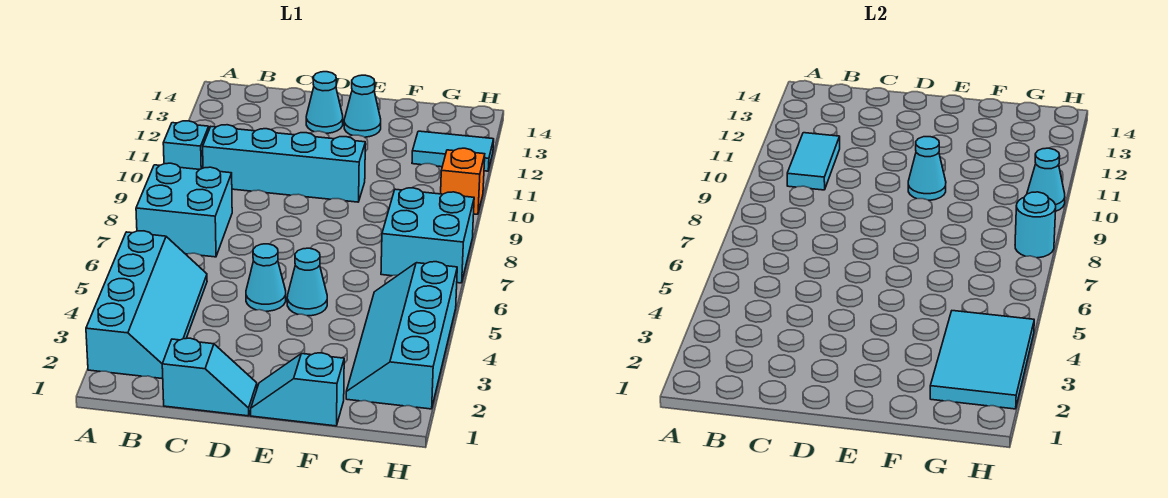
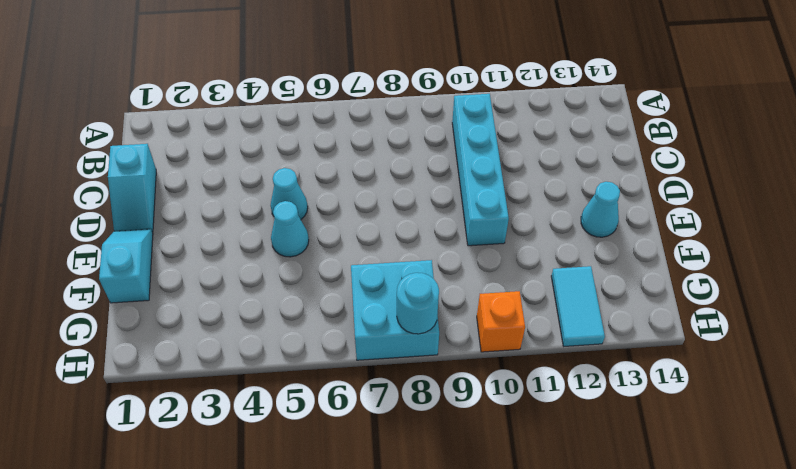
none -> cyan 2x4 slope [86,231,207,379]
none -> cyan 2x2 brick [136,163,232,257]
none -> cyan 1x1 brick [163,121,209,169]

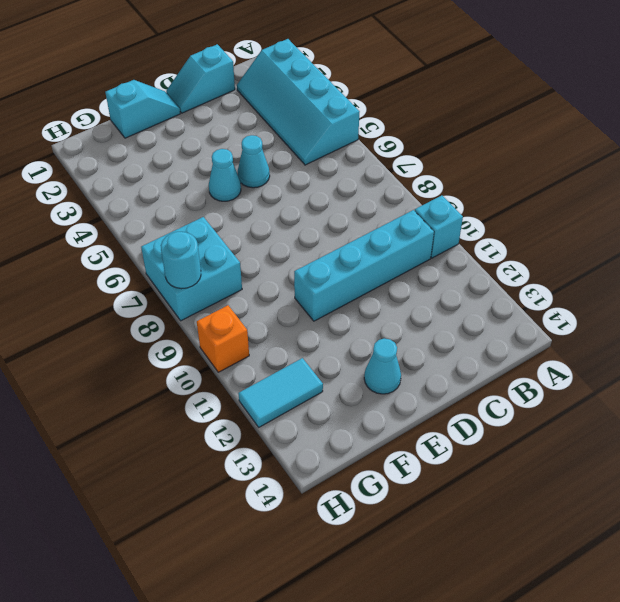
none -> cyan 2x2 brick [136,163,232,257]
none -> cyan 1x1 cone [306,72,343,133]
none -> cyan 2x4 slope [346,262,457,409]

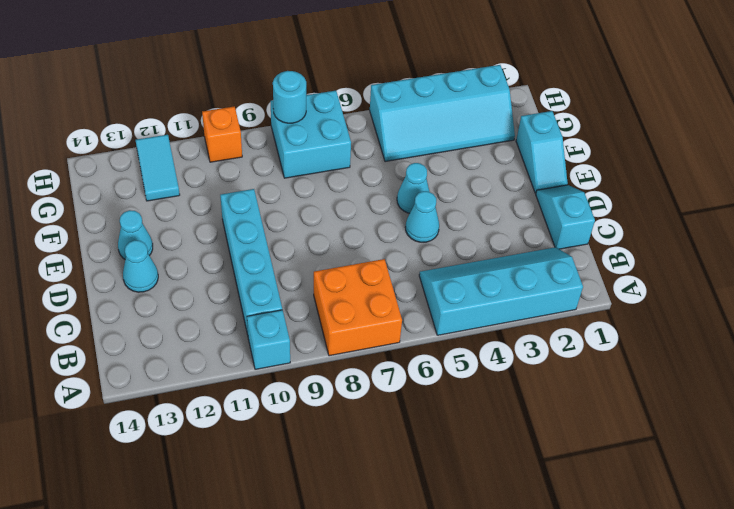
orange 2x2 brick [314,259,402,356] -> cyan 2x2 brick [136,163,232,257]
none -> cyan 1x2 tile [787,133,840,190]
none -> cyan 1x1 cone [908,137,946,200]
none -> cyan 2x3 tile [930,311,1034,409]

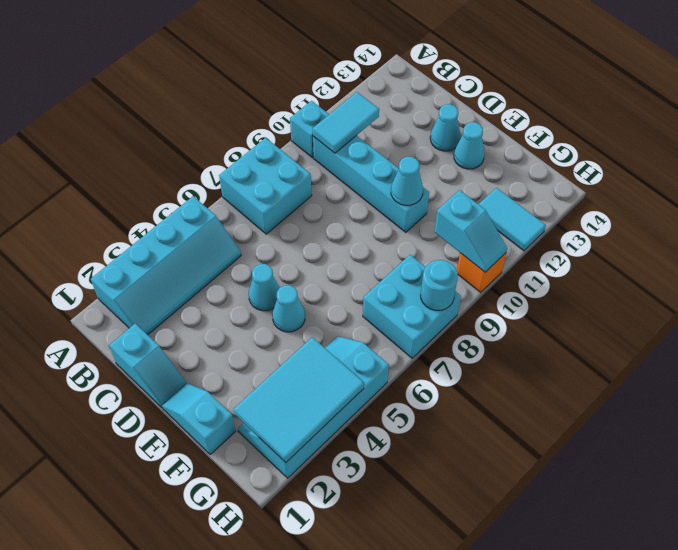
cyan 1x2 slope [434,190,507,272] -> cyan 1x1 cone [1027,148,1065,211]

